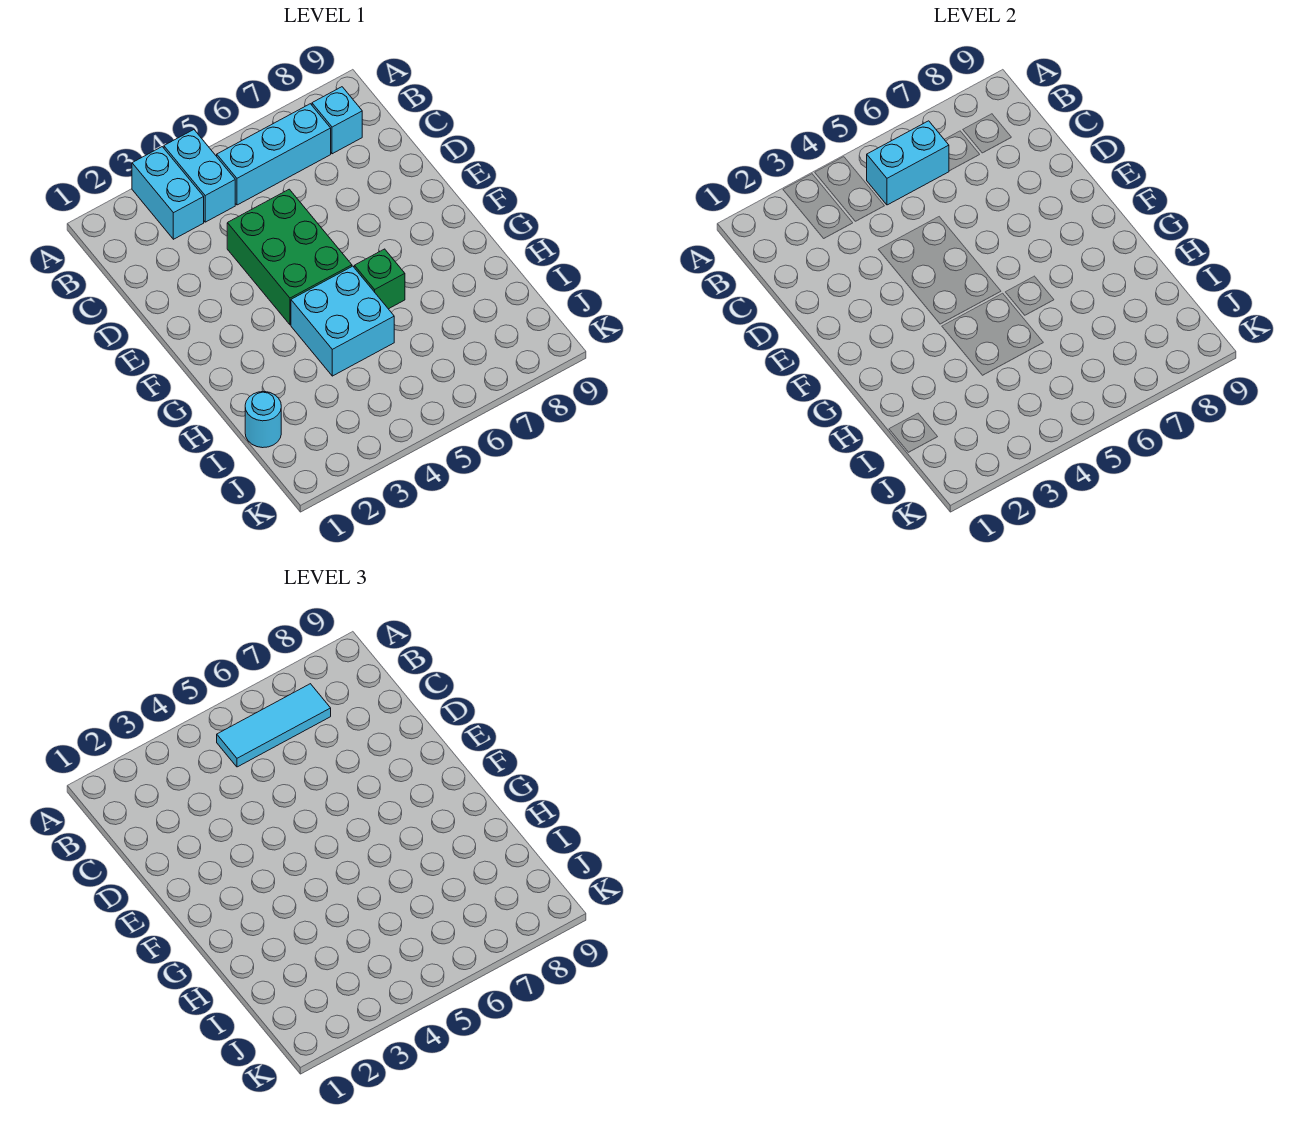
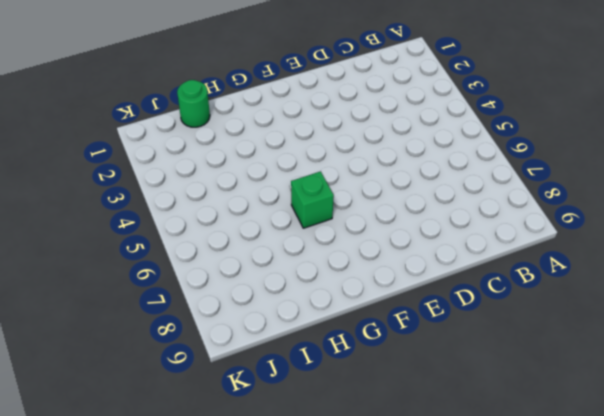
green 1x1 round brick [177,80,210,127] -> cyan 1x1 round brick [245,392,281,448]
none -> cyan 1x2 brick [132,147,204,239]
none -> cyan 1x2 brick [164,130,235,222]

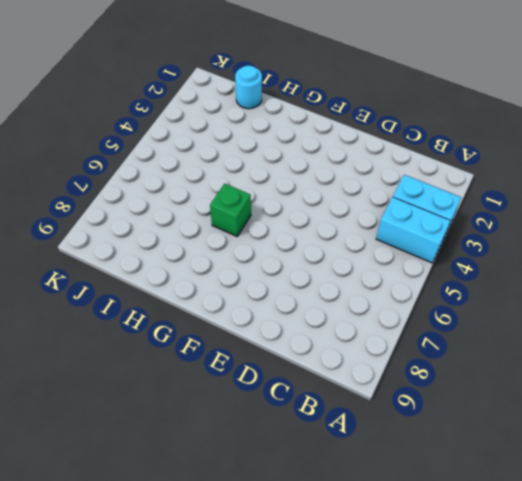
none -> cyan 1x3 brick [217,104,331,205]
none -> cyan 1x1 brick [312,87,362,154]

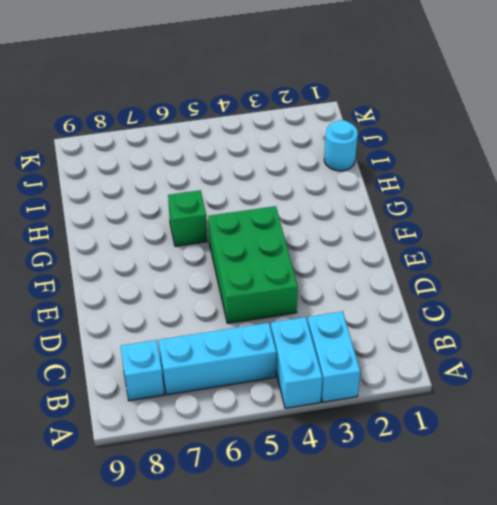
none -> cyan 2x2 brick [291,266,394,376]
none -> cyan 1x2 brick [867,121,949,205]

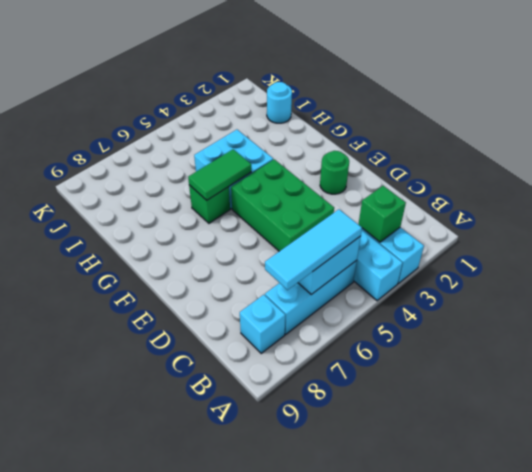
green 1x1 brick [358,186,406,242] -> none
green 1x1 round brick [320,151,349,194] -> none
green 1x2 tile [188,149,251,200] -> none

